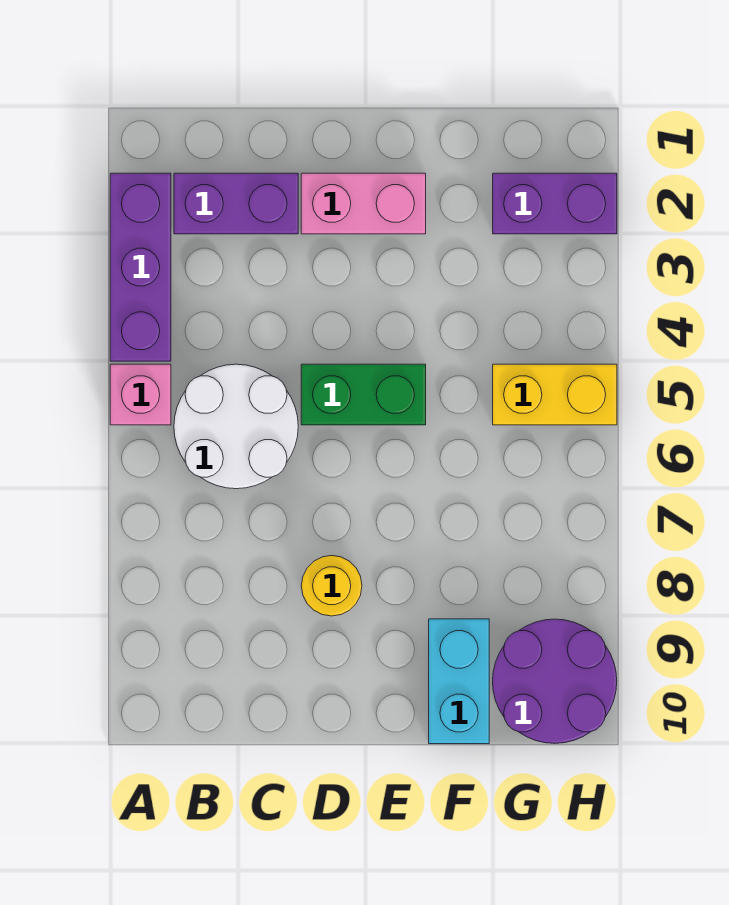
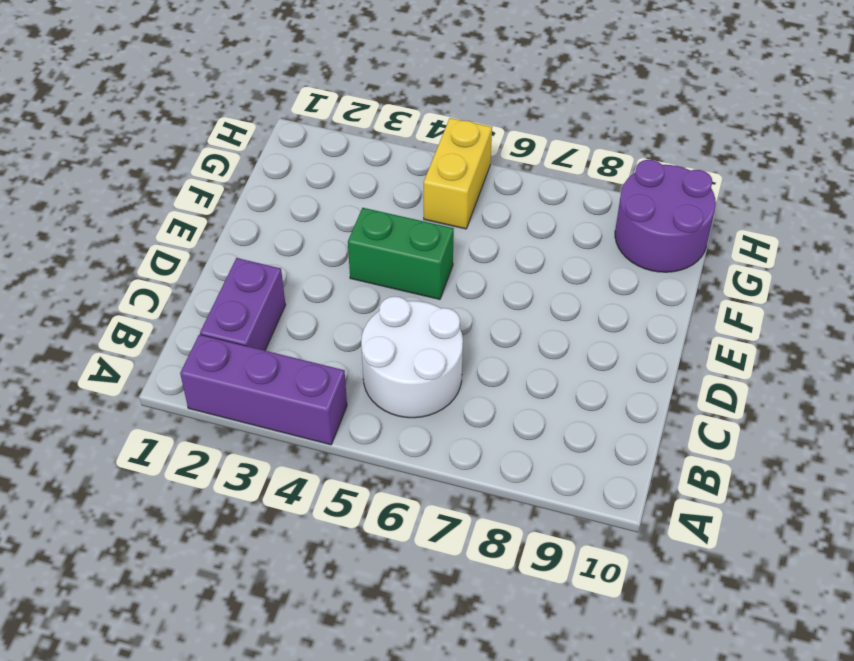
green 1x2 brick [348,208,454,299] -> green 1x2 brick turned to [301,364,426,425]
none -> pink 1x1 brick [110,364,171,425]
none -> pink 1x2 brick [301,173,426,234]

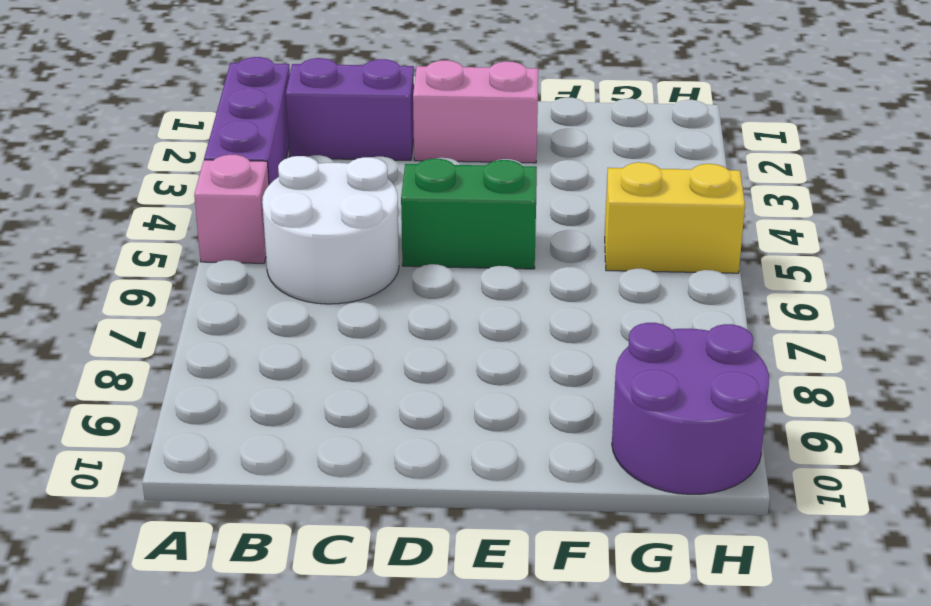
none -> yellow 1x1 round brick [301,555,362,616]
none -> cyan 1x2 brick [429,619,489,744]

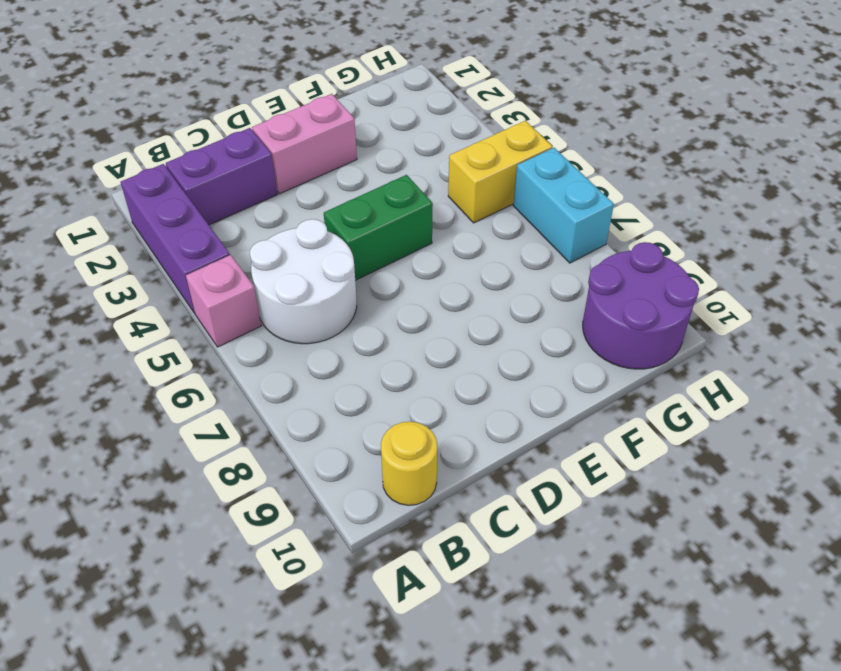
yellow 1x1 round brick [381,422,437,505] -> yellow 1x1 round brick moved to [301,555,362,616]
cyan 1x2 brick [513,148,614,263] -> cyan 1x2 brick moved to [429,619,489,744]
none -> purple 1x2 brick [493,173,617,234]

